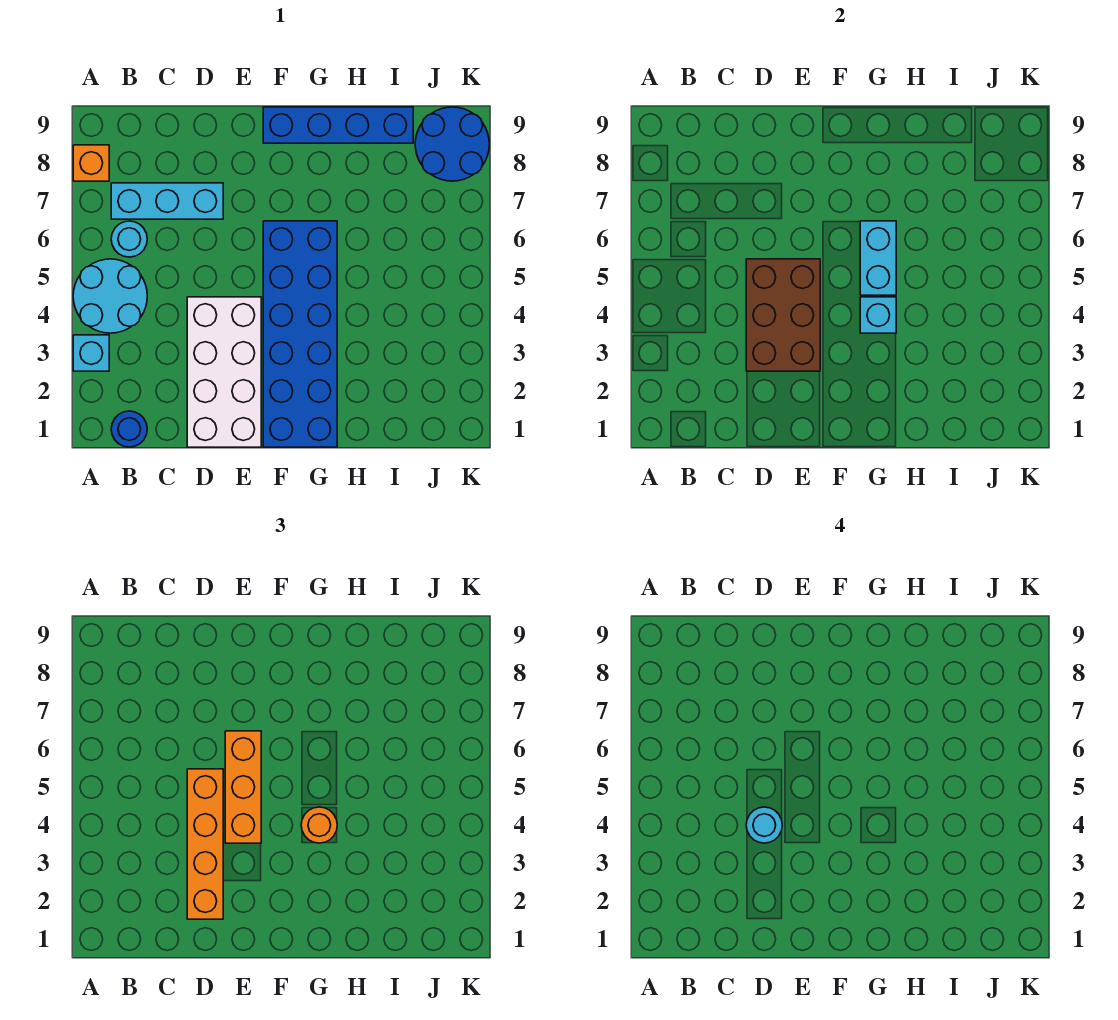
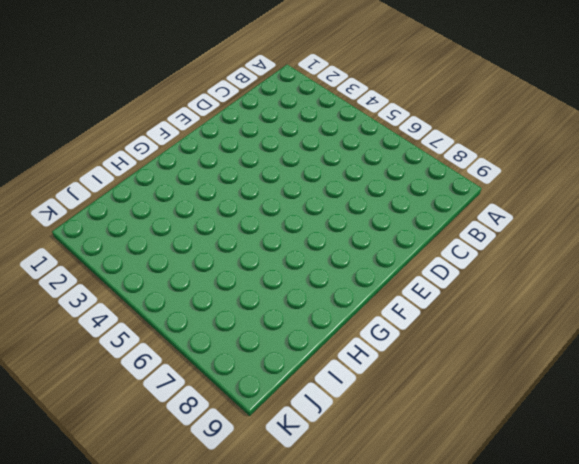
none -> cyan 1x1 brick [73,335,109,371]
none -> cyan 2x2 round brick [73,259,147,333]
none -> orange 1x1 brick [73,145,109,181]

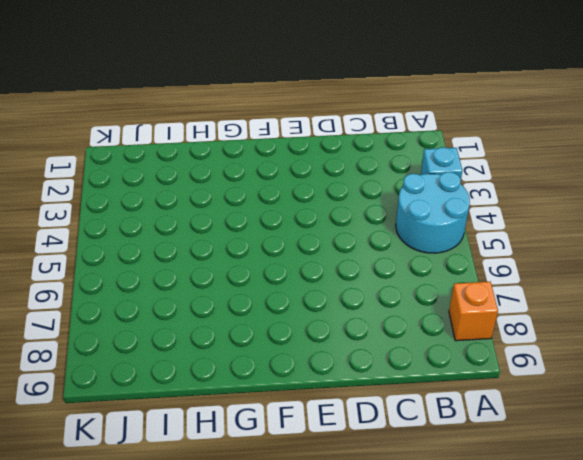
none -> blue 1x1 round brick [111,411,147,447]
none -> cyan 1x1 round brick [111,221,147,257]
none -> cyan 1x3 brick [111,183,223,219]

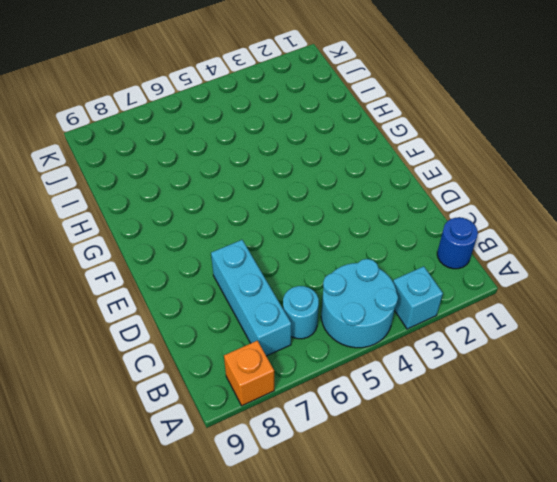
none -> white 2x4 brick [187,297,261,447]
none -> blue 2x6 brick [263,221,337,447]
none -> blue 1x4 brick [263,107,413,143]

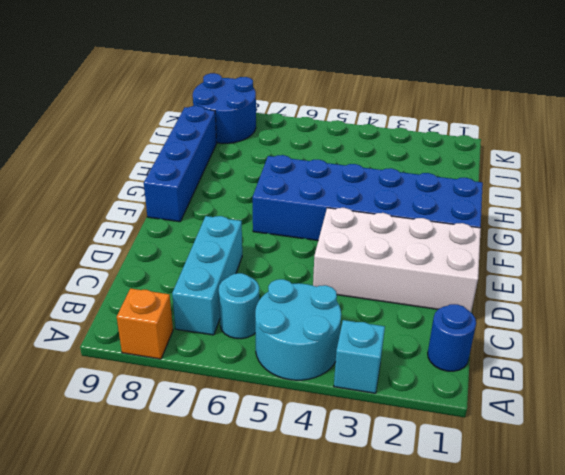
none -> brown 2x3 brick [746,259,820,371]
none -> cyan 1x1 brick [860,297,896,333]
none -> cyan 1x2 brick [860,221,896,295]

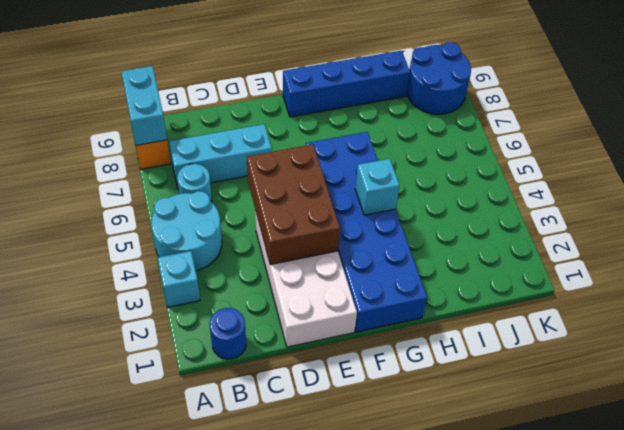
cyan 1x2 brick [121,66,167,145] -> cyan 1x2 brick moved to [860,221,896,295]
none -> orange 1x4 brick [187,769,223,919]
none -> orange 1x3 brick [225,731,261,843]
none -> orange 1x1 round brick [301,807,337,843]

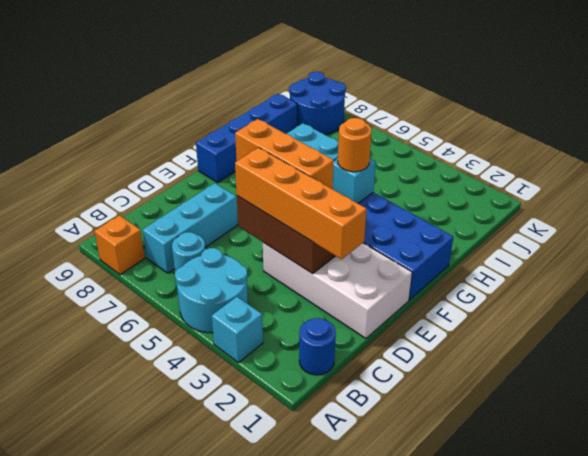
none -> cyan 1x1 round brick [746,807,782,843]

